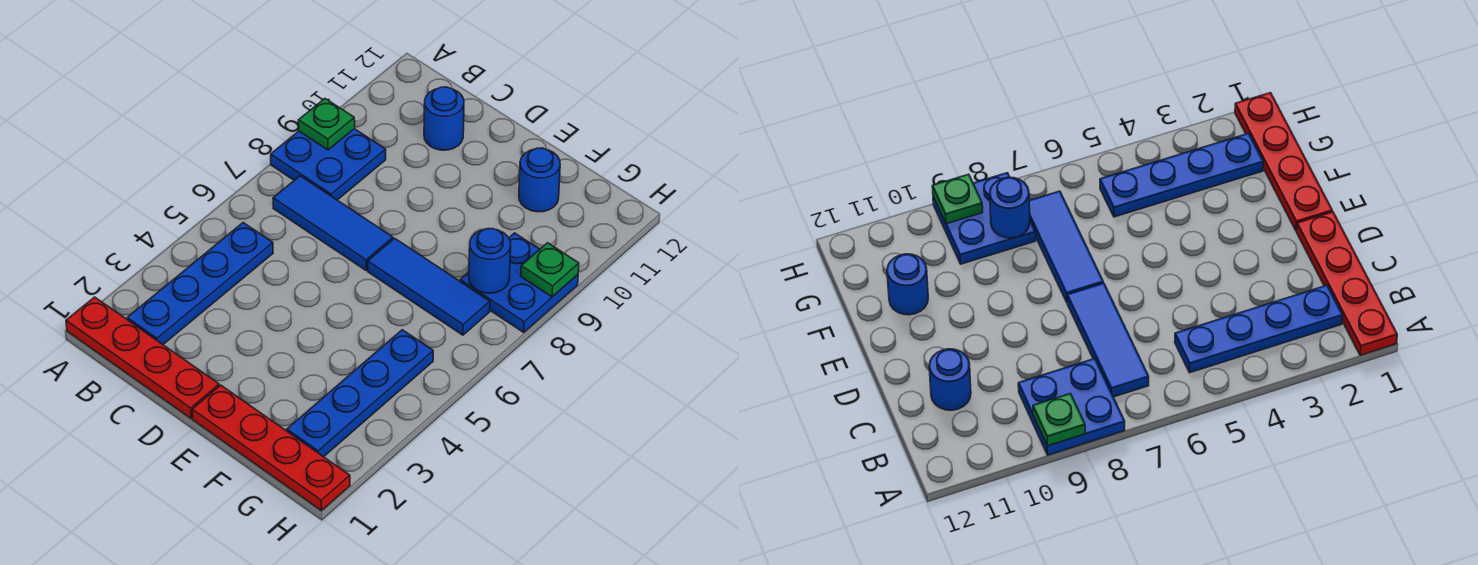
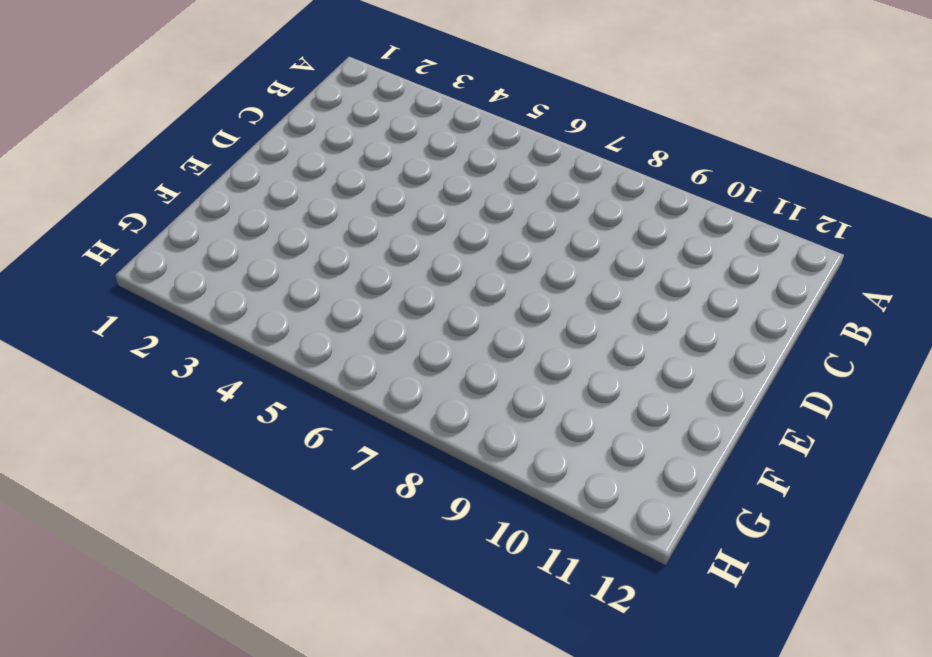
none -> red 1x4 plate [66,297,219,419]
none -> blue 2x2 plate [271,129,386,200]
none -> blue 1x4 plate [127,223,273,344]

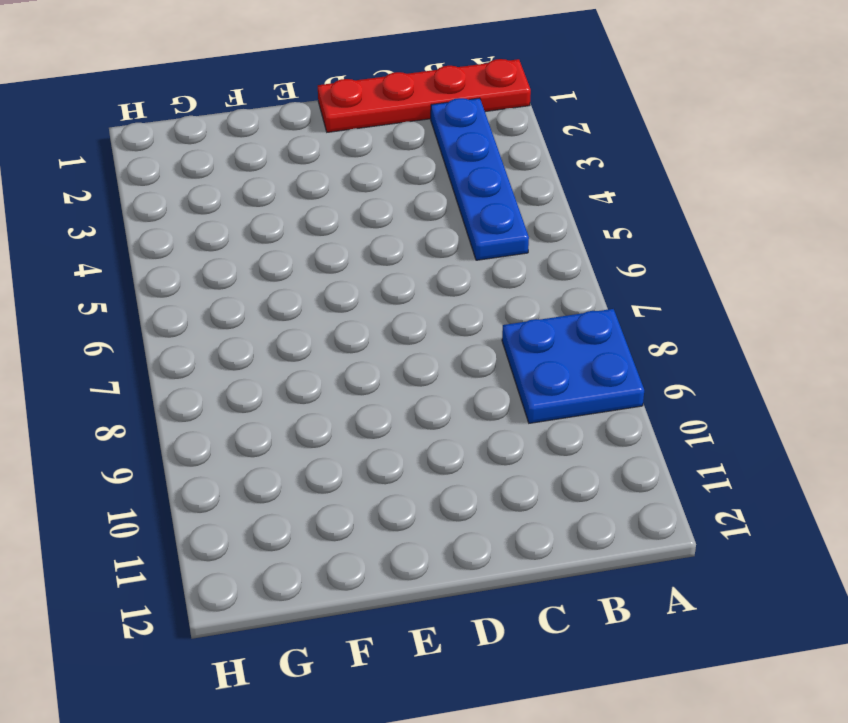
none -> blue 1x3 tile [273,176,393,270]
none -> blue 1x1 round brick [424,87,464,150]
none -> red 1x4 plate [192,385,350,511]

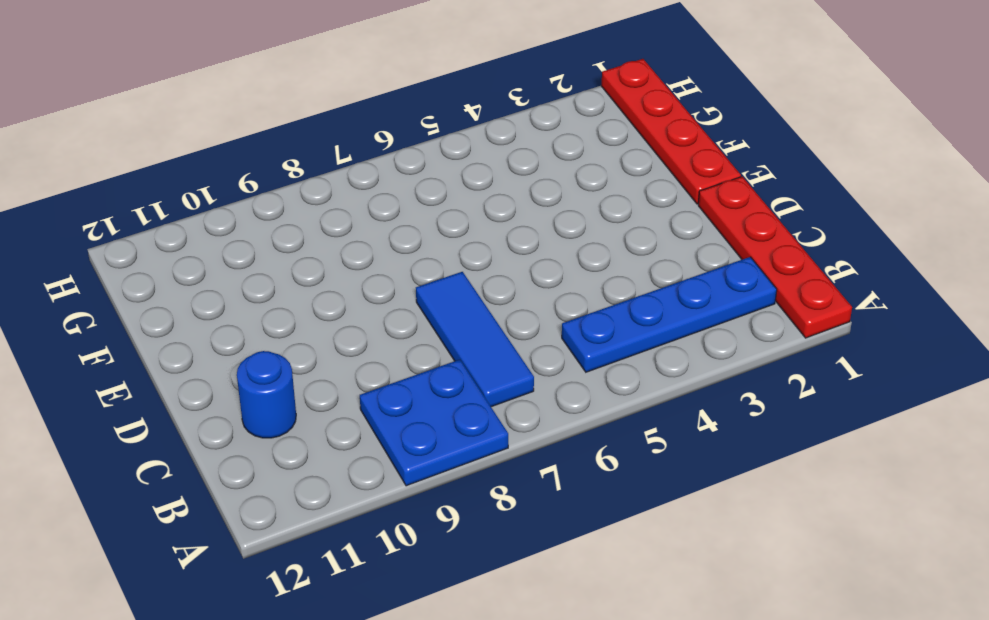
none -> blue 1x3 tile [368,238,490,335]
none -> blue 1x1 round brick [519,148,560,212]
none -> blue 1x4 plate [287,330,433,457]

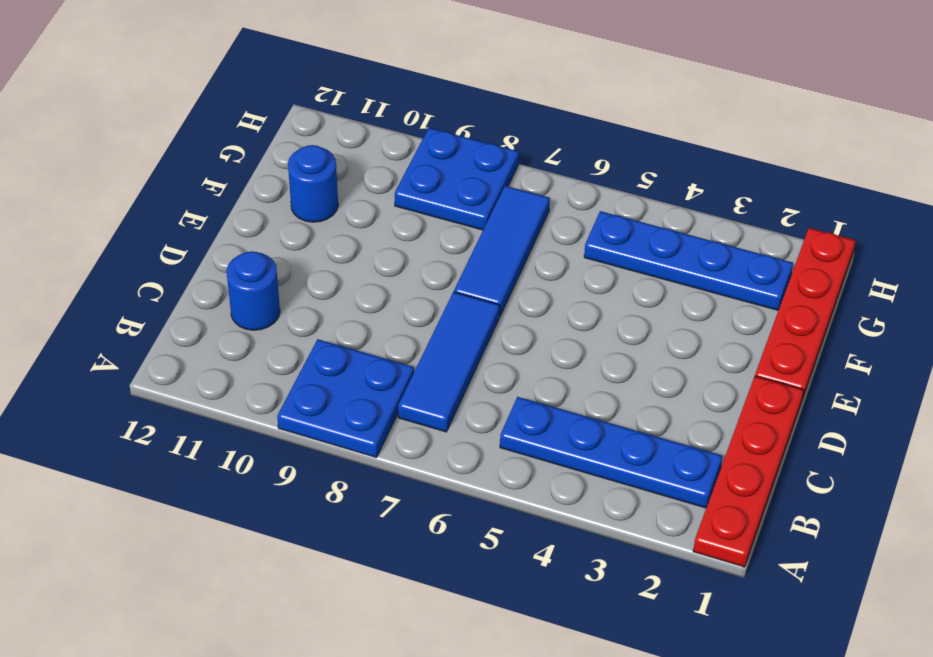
none -> green 1x1 plate [298,99,355,150]
none -> blue 1x1 round brick [469,229,511,293]
none -> green 1x1 plate [521,243,579,297]

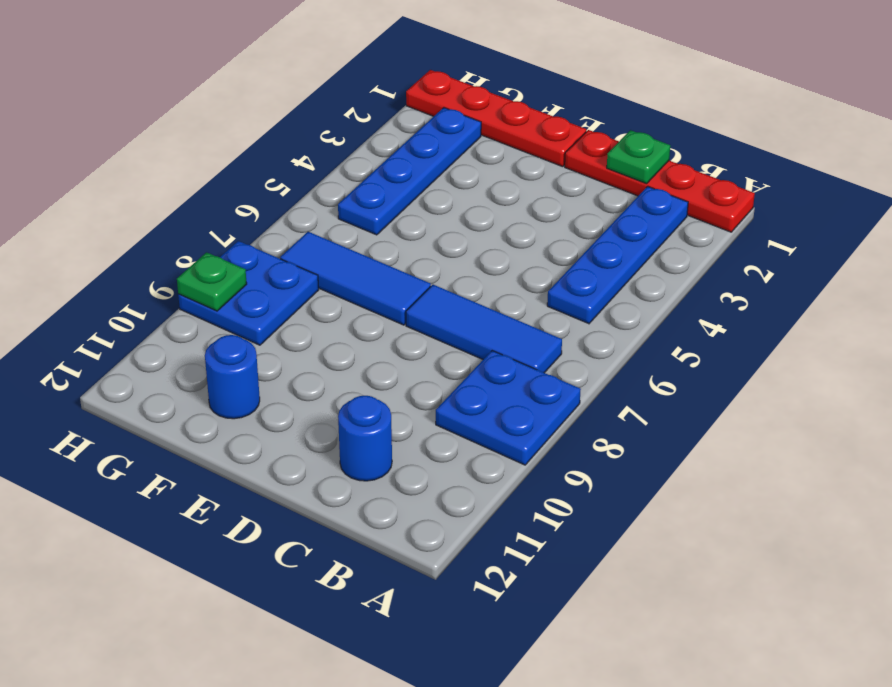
green 1x1 plate [607,130,670,184] -> green 1x1 plate moved to [298,99,355,150]
none -> blue 1x1 round brick [469,229,511,293]

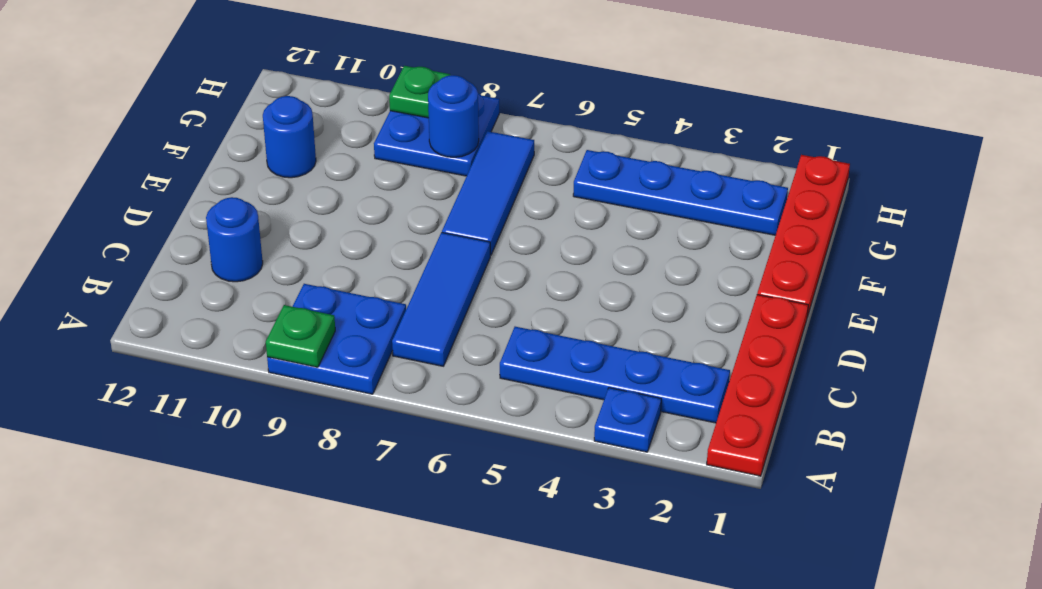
blue 1x1 plate [594,388,661,452] -> none

